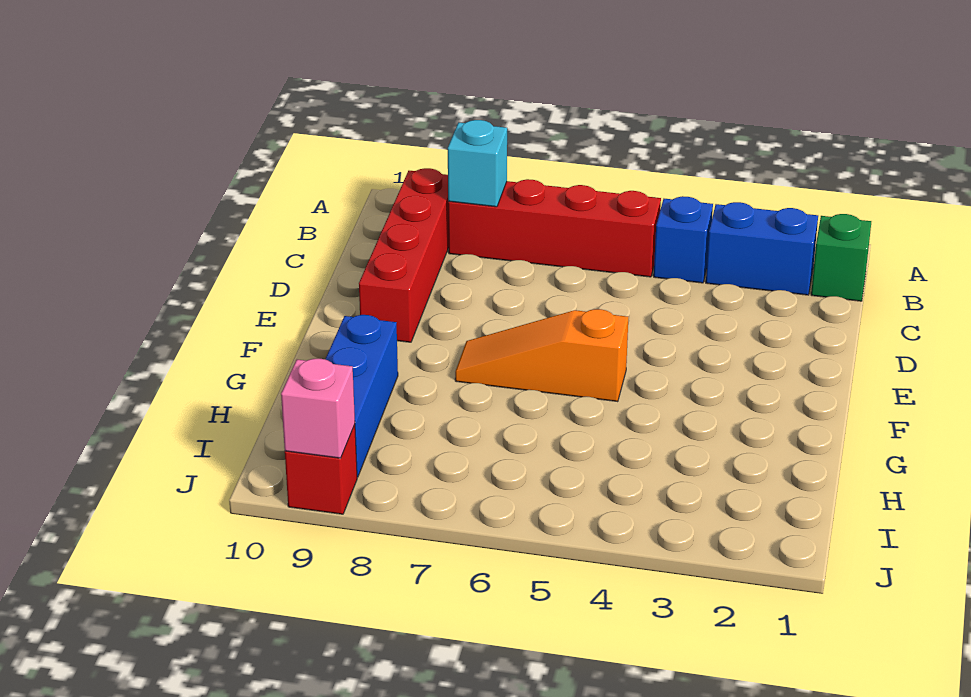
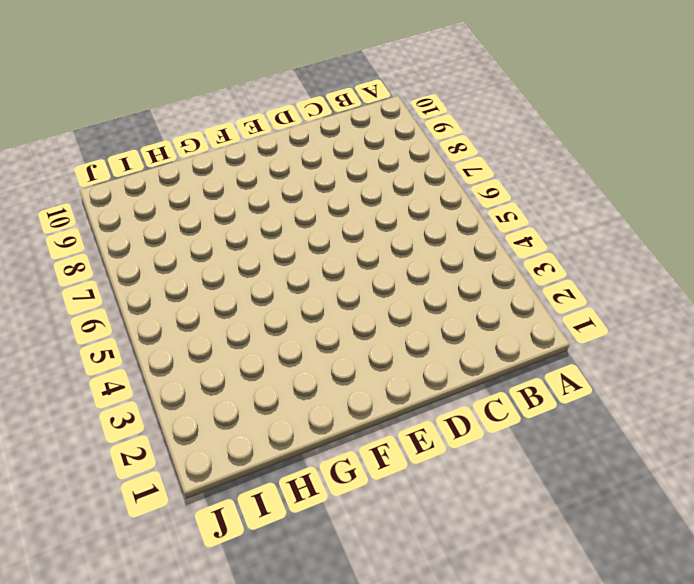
none -> green 1x1 brick [811,214,871,301]
none -> blue 1x2 brick [706,202,818,295]

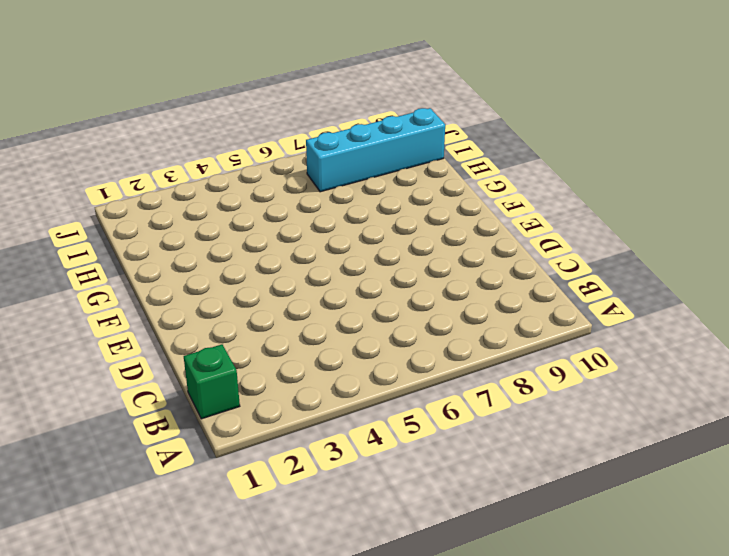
cyan 1x4 brick [306,108,445,192] -> blue 1x3 brick [325,315,398,477]
none -> blue 1x2 brick [706,202,818,295]
none -> blue 1x1 brick [654,196,713,283]

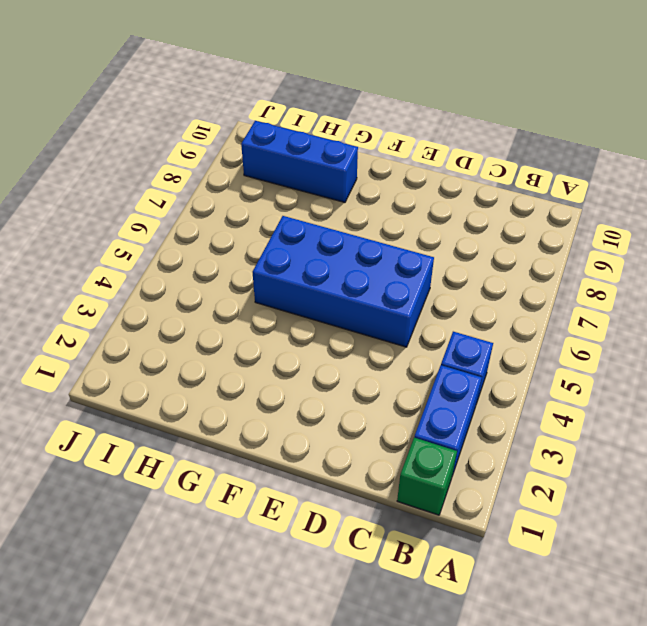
blue 2x4 brick [252,216,434,347] -> orange 1x3 slope [455,309,628,402]
none -> red 1x4 brick [448,179,661,277]
none -> red 1x4 brick [359,168,449,342]

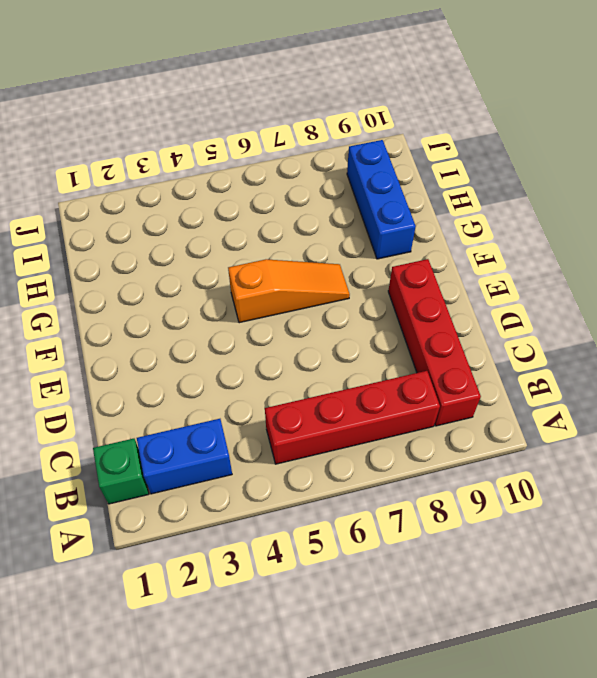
none -> blue 1x1 brick [654,196,713,283]
none -> red 1x1 brick [285,425,357,514]

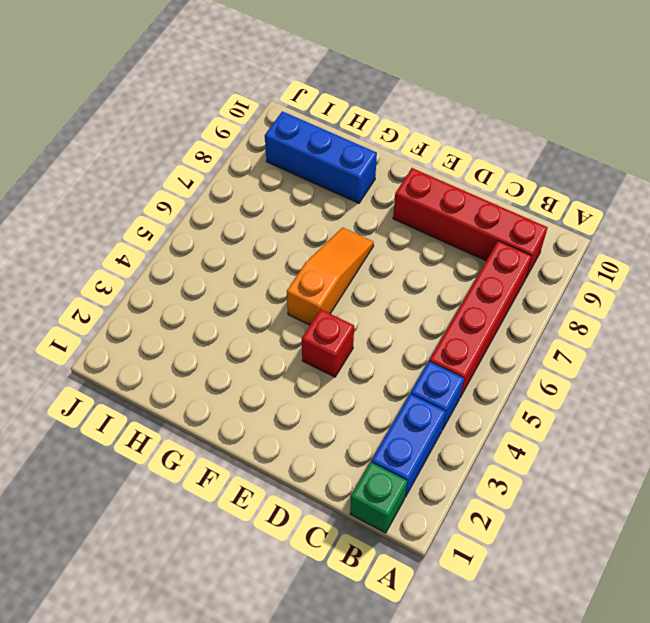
red 1x1 brick [302,309,354,377] -> red 1x1 brick moved to [285,425,357,514]
none -> cyan 1x1 brick [448,120,507,207]
none -> pink 1x1 brick [281,359,355,458]

